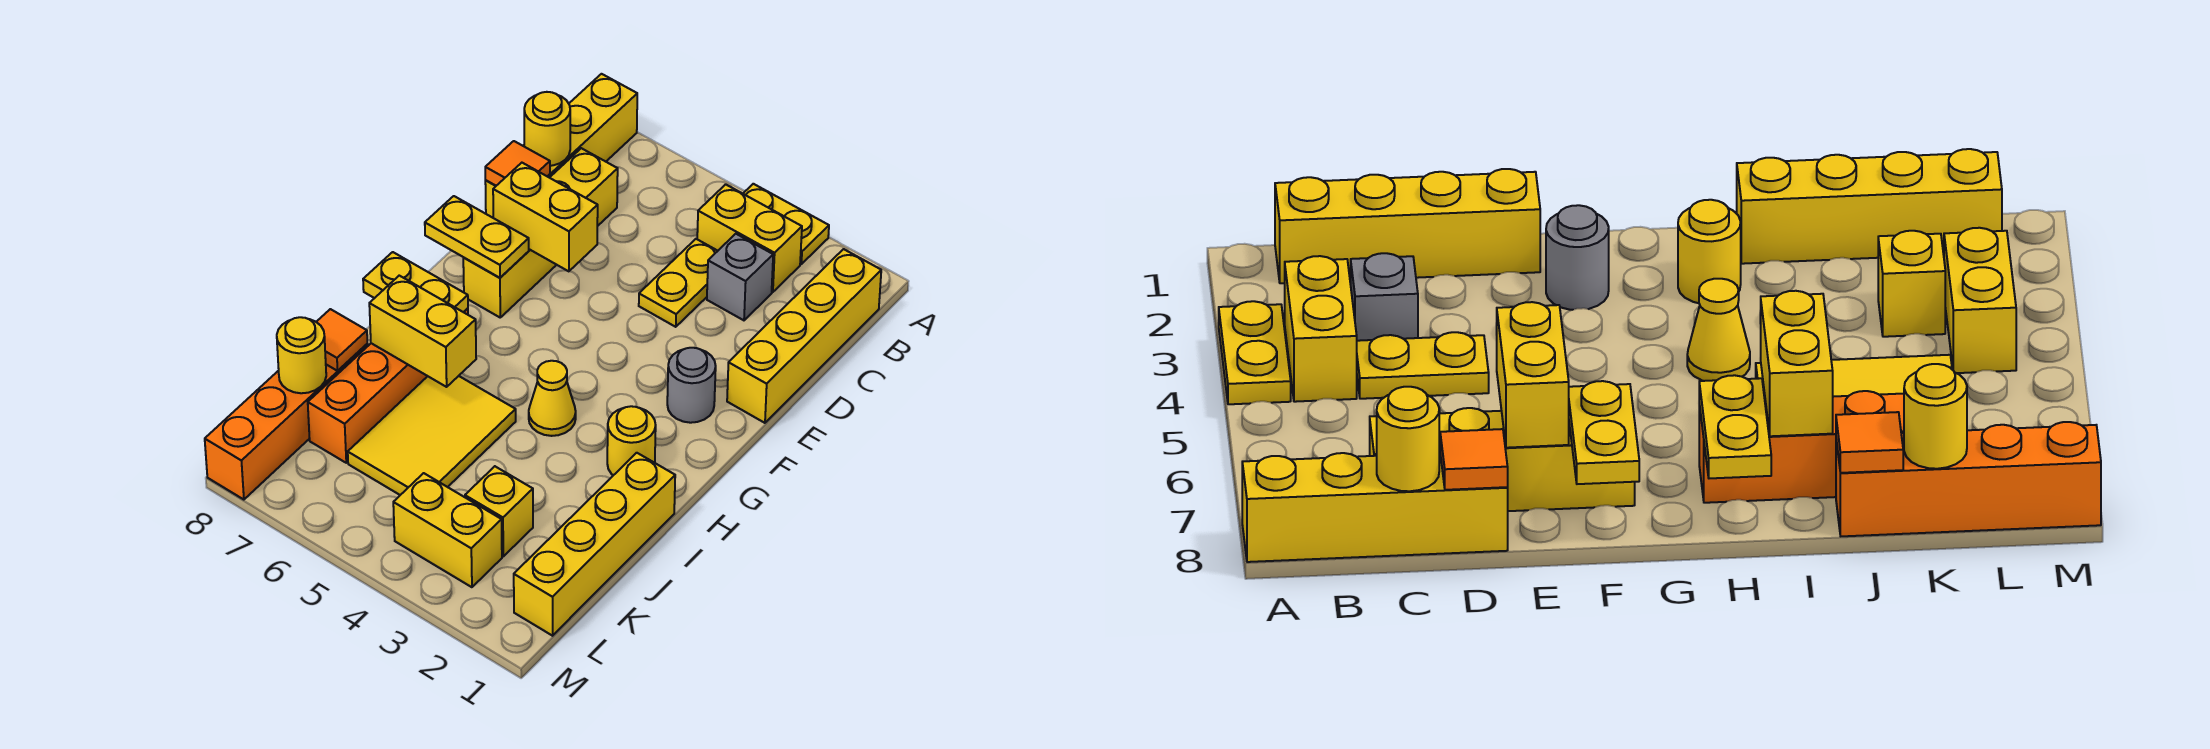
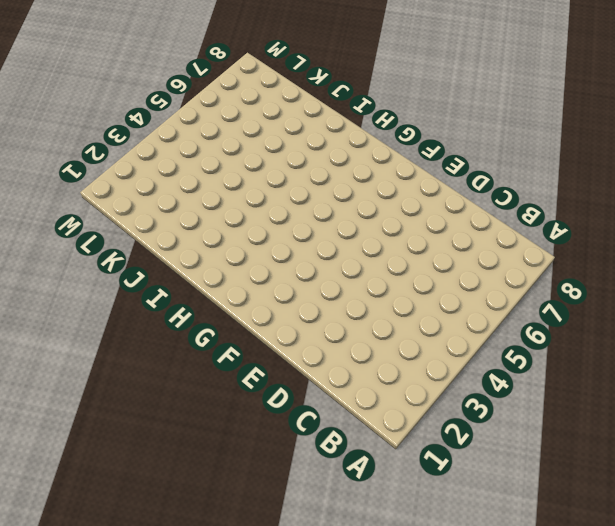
none -> yellow 1x2 plate [743,184,829,264]
none -> yellow 1x4 brick [485,74,637,218]
none -> yellow 1x4 brick [727,249,881,423]

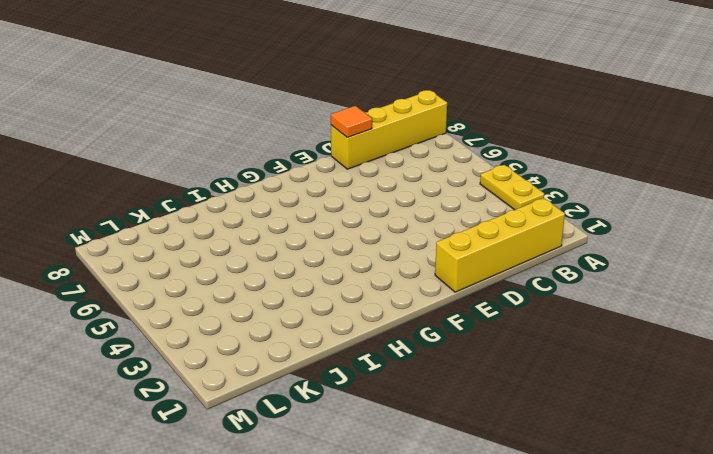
none -> yellow 1x2 brick [697,184,802,292]
none -> grey 1x1 brick [707,234,773,320]
none -> yellow 1x2 plate [639,239,717,327]

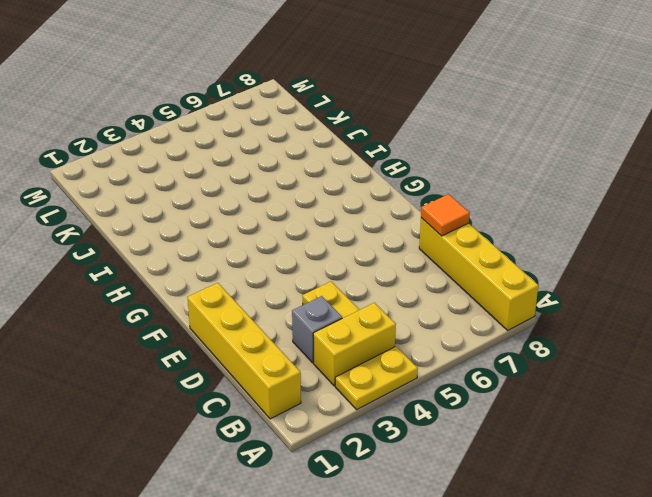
none -> yellow 1x4 brick [463,148,618,317]
none -> grey 1x1 round brick [667,348,716,423]
none -> yellow 1x1 round brick [607,406,656,475]

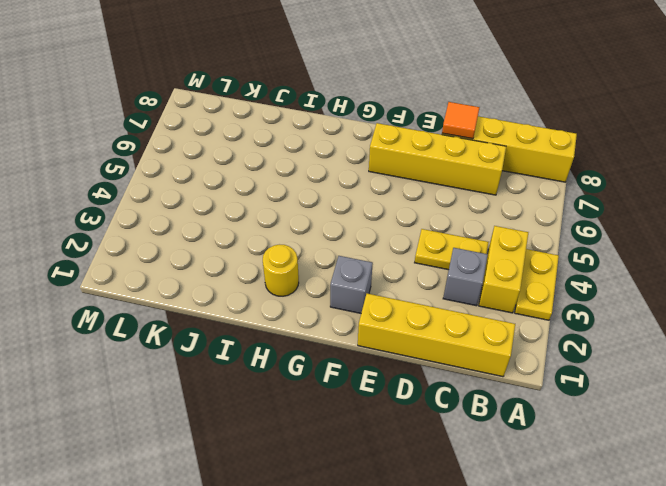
grey 1x1 brick [330,256,373,313] -> grey 1x1 round brick [667,348,716,423]
none -> yellow 1x1 cone [529,361,576,436]
none -> orange 1x4 brick [308,308,468,463]
none -> yellow 1x4 brick [514,453,675,636]

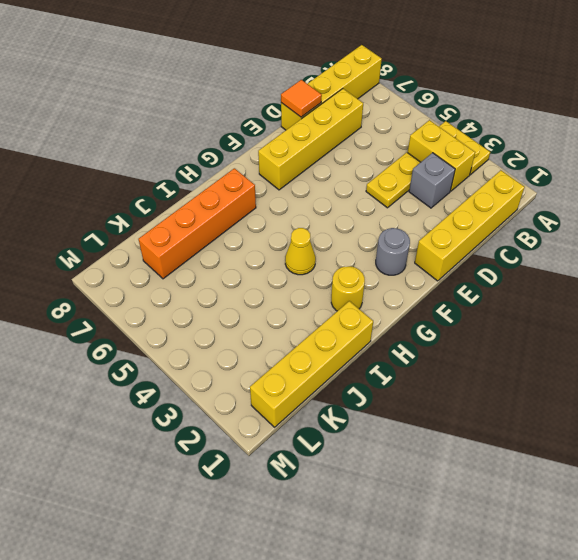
none -> yellow 2x3 tile [348,376,516,495]
none -> orange 1x4 brick [205,344,368,500]
none -> yellow 1x1 brick [465,466,533,556]

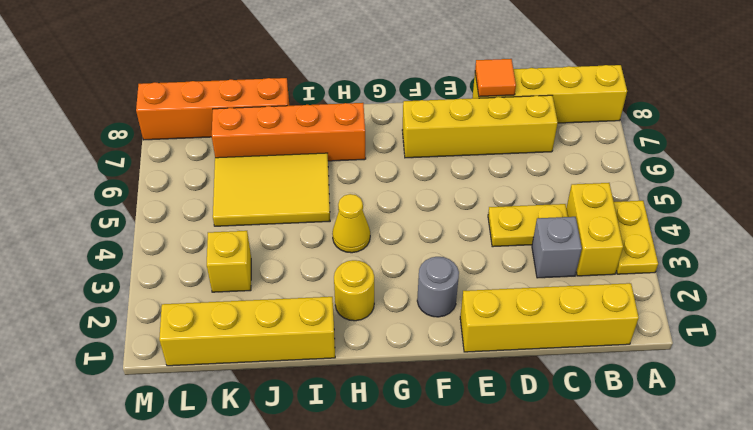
none -> yellow 1x2 brick [393,473,502,587]
none -> yellow 1x1 round brick [524,92,570,166]
none -> yellow 1x2 brick [493,163,598,271]

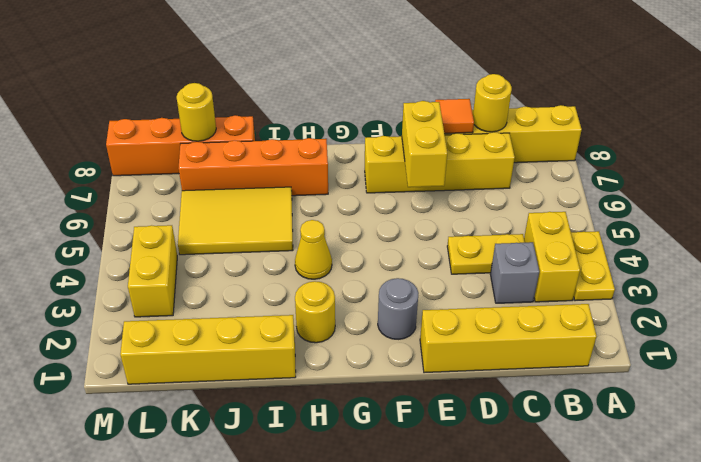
none -> yellow 1x1 brick [465,466,533,556]
none -> yellow 1x2 plate [425,196,529,278]
none -> yellow 1x2 plate [363,252,468,312]

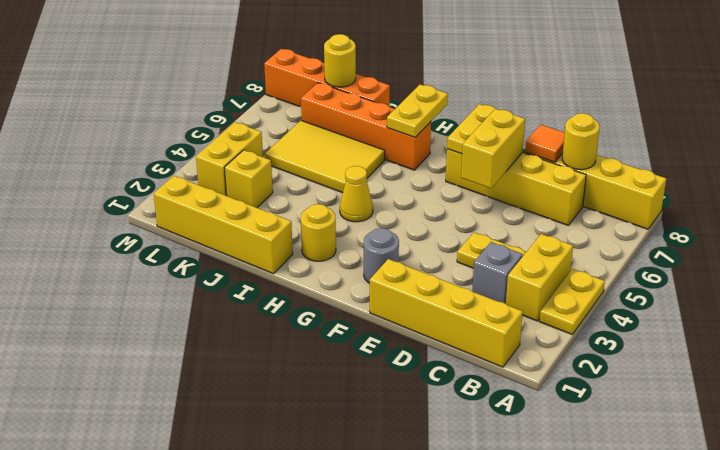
none -> yellow 1x2 brick [369,276,476,387]
none -> orange 1x1 tile [317,309,367,371]

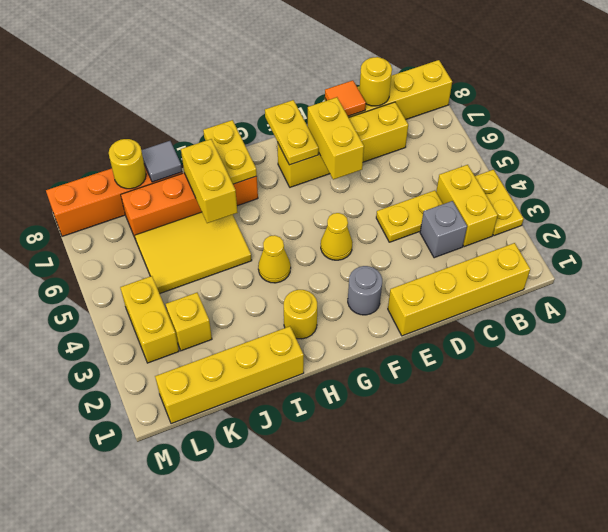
yellow 1x1 cone [321,213,353,260] -> none
grey 1x1 tile [141,141,182,182] -> orange 1x1 tile [317,309,367,371]

